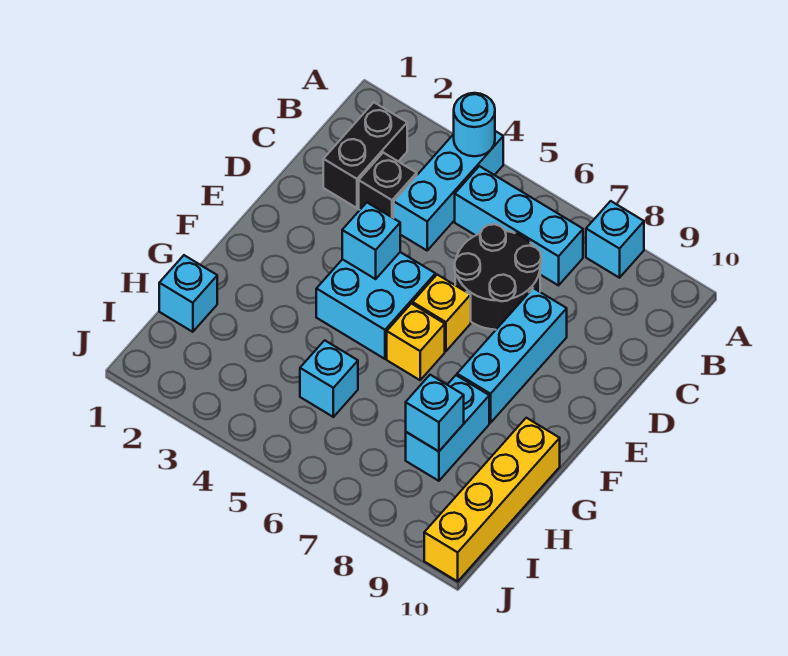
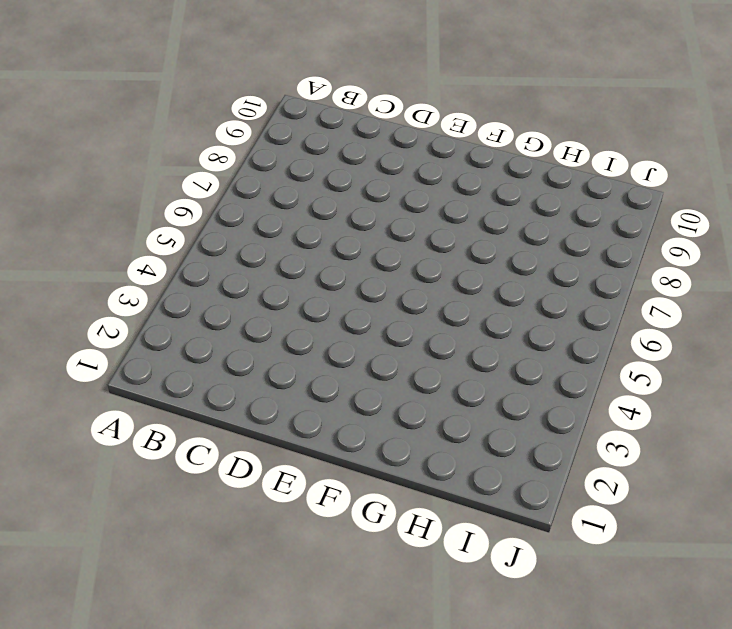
none -> cyan 1x3 brick [394,131,503,250]
none -> cyan 1x1 brick [586,201,644,278]
none -> black 1x2 brick [323,102,407,208]

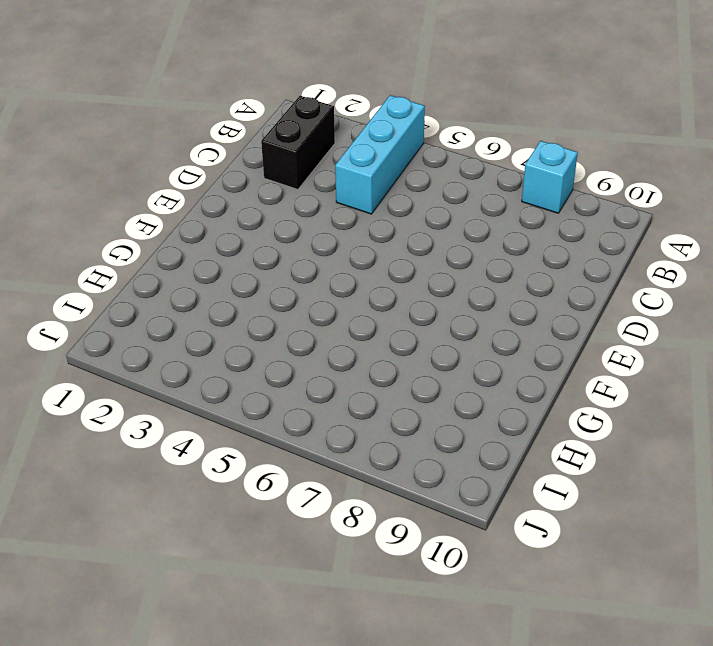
none -> cyan 1x3 brick [455,166,583,285]
none -> black 1x1 brick [359,153,417,218]
none -> black 2x2 round brick [454,224,541,330]

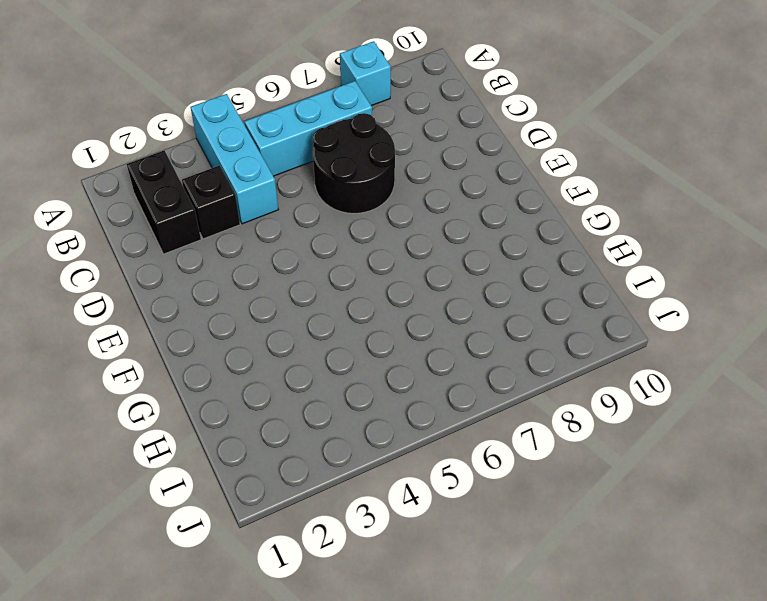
none -> cyan 1x3 brick [457,288,567,423]
none -> cyan 2x2 brick [316,252,435,359]
none -> yellow 1x1 brick [413,275,471,351]

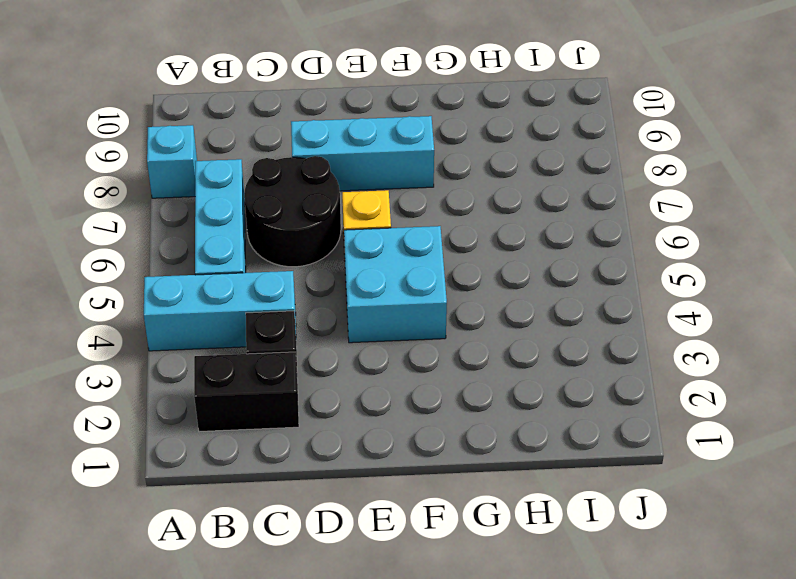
none -> yellow 1x1 brick [387,304,445,380]
none -> cyan 1x2 brick [406,375,489,481]
none -> yellow 1x4 brick [424,418,560,581]

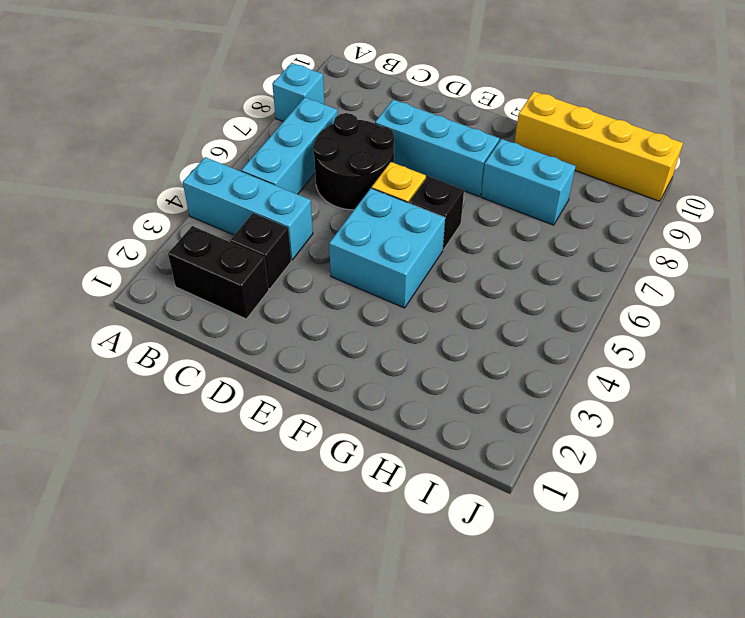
black 1x1 brick [409,176,464,250] -> yellow 1x1 brick [387,304,445,380]
none -> cyan 1x1 brick [159,255,217,332]
none -> cyan 1x1 brick [300,340,358,417]
none -> cyan 1x1 round brick [454,93,495,156]

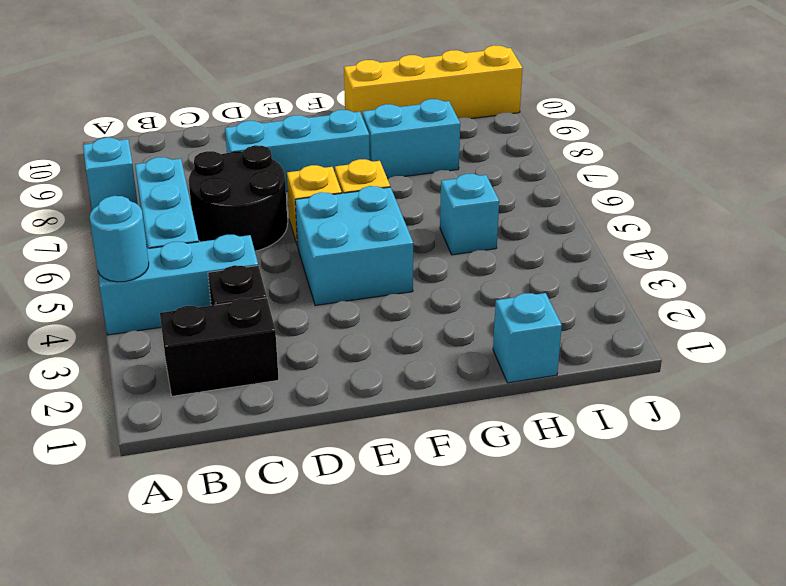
none -> cyan 1x1 brick [342,203,400,279]
none -> cyan 1x1 brick [406,375,464,451]

